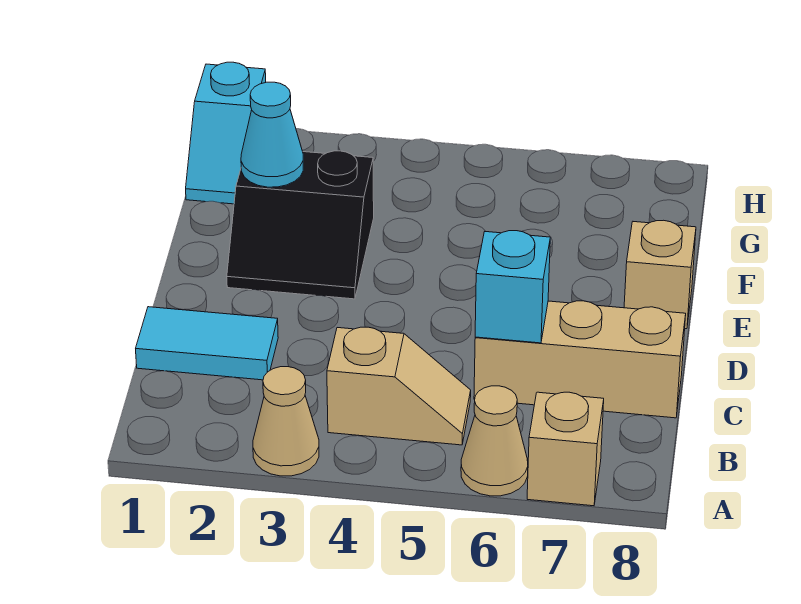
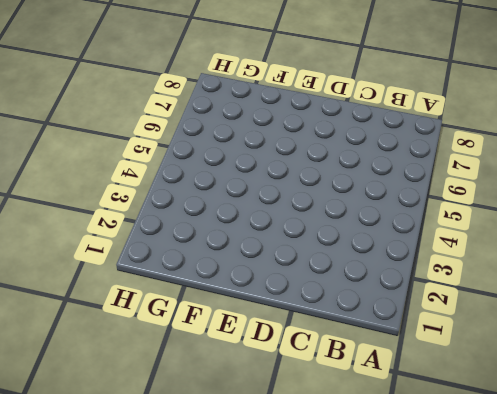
none -> tan 1x1 cone [253,367,319,476]
none -> tan 1x1 cone [461,386,528,496]

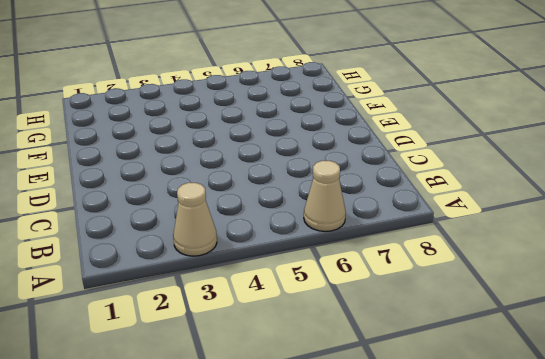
none -> tan 1x1 brick [527,392,604,506]
none -> tan 1x2 slope [327,327,471,445]

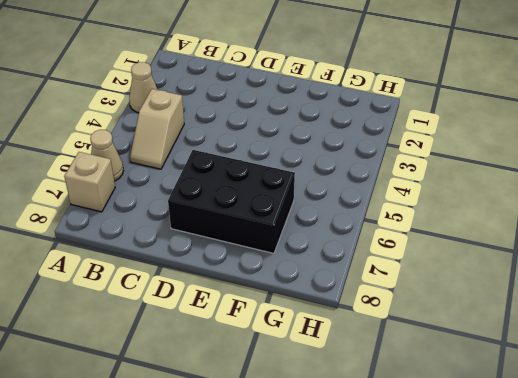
black 2x3 brick [168,150,295,254] -> none
none -> cyan 1x2 tile [136,307,278,380]
none -> tan 1x3 brick [474,301,686,418]

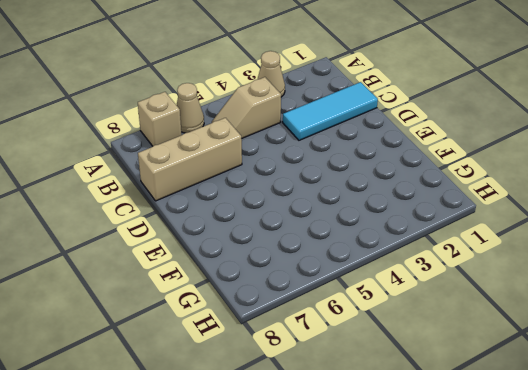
cyan 1x3 tile [283,82,378,140] -> cyan 1x2 tile [136,307,278,380]
none -> black 2x2 slope [227,151,374,299]
none -> tan 1x1 brick [624,220,696,329]

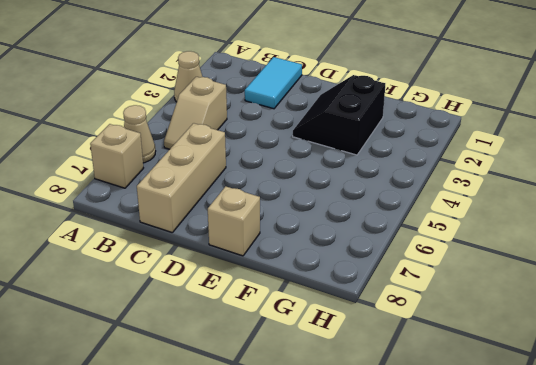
none -> cyan 1x2 slope [186,62,266,204]
none -> cyan 1x1 brick [475,231,550,343]

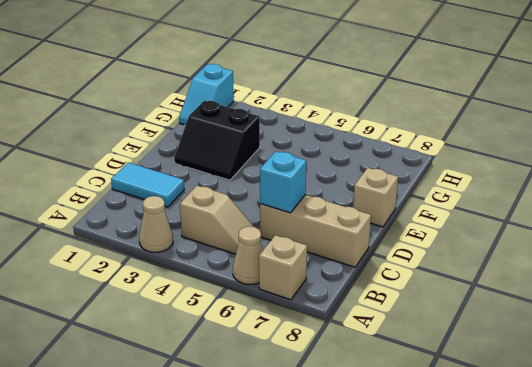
none -> cyan 1x1 cone [241,82,303,187]

